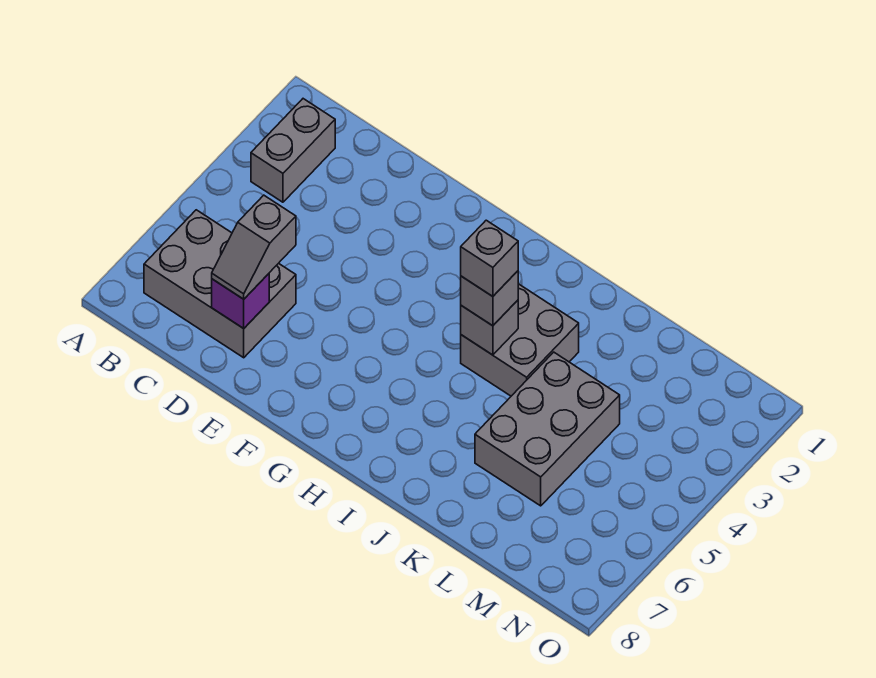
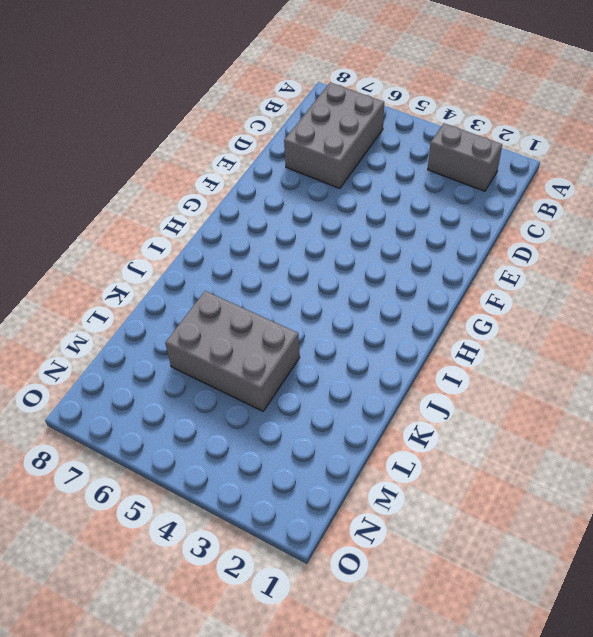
none -> grey 2x2 brick [461,284,579,396]
none -> purple 1x1 brick [212,274,269,328]

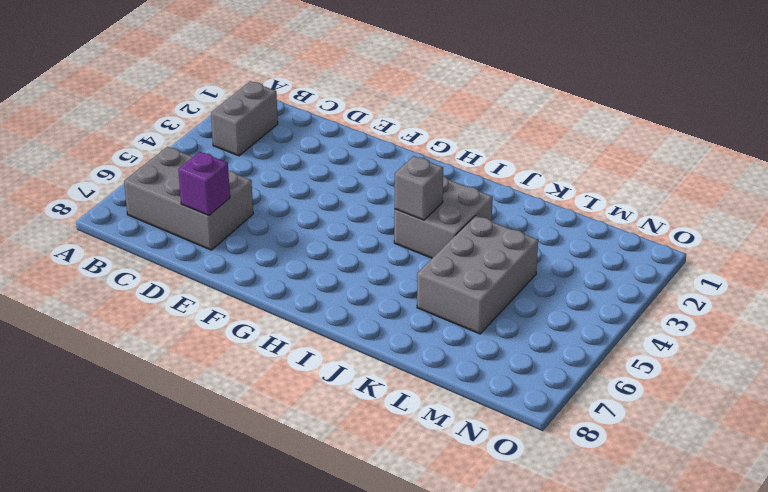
none -> grey 1x2 slope [212,195,296,299]
none -> grey 1x1 brick [461,271,518,326]

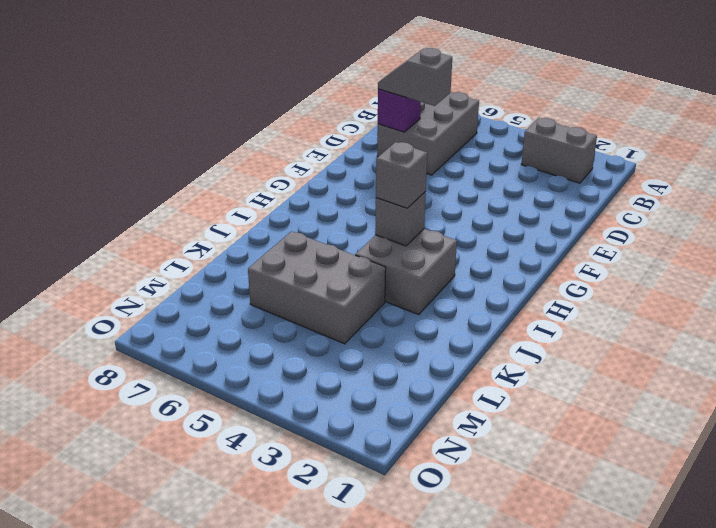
none -> grey 1x1 brick [461,220,518,296]

